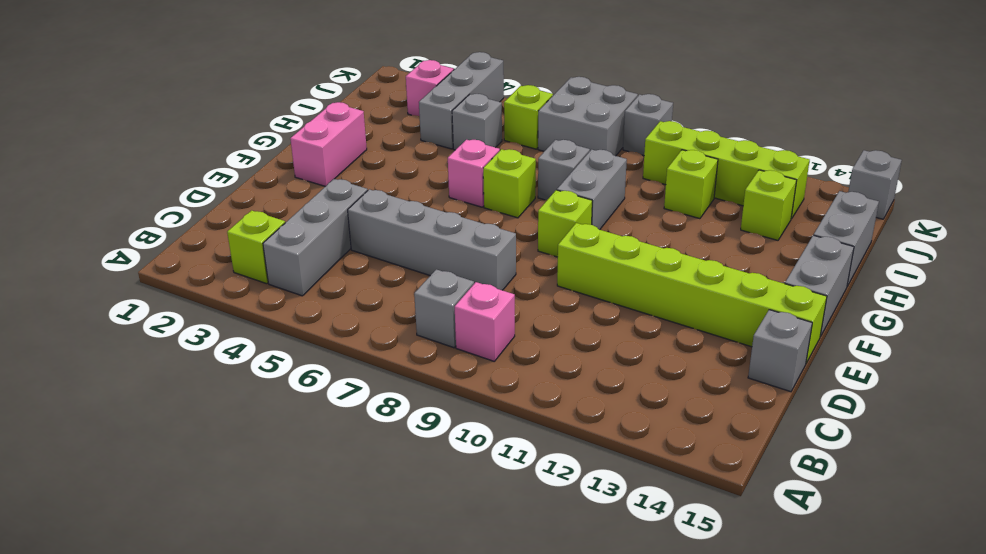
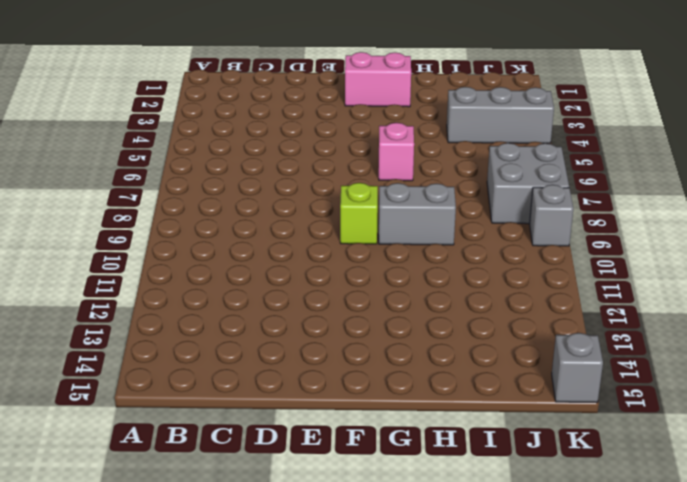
none -> lime 1x1 brick [227,210,285,284]
none -> grey 1x3 brick [263,179,368,296]
none -> grey 1x1 brick [414,269,474,348]

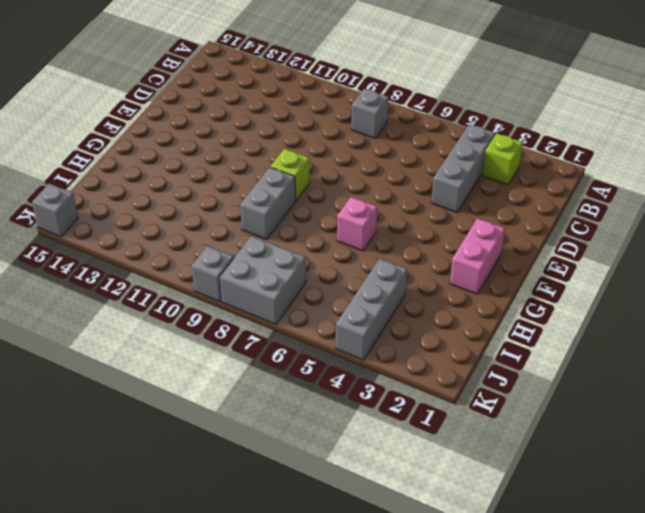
none -> pink 1x1 brick [455,282,515,362]
none -> grey 1x4 brick [348,189,516,290]
none -> grey 1x1 brick [748,310,812,392]

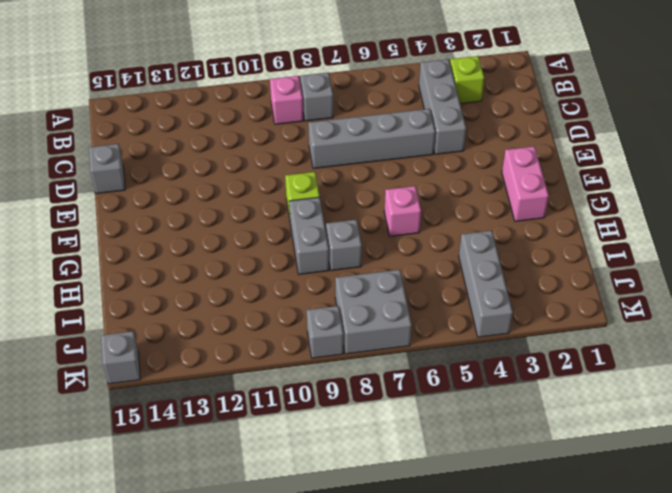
none -> lime 1x6 brick [557,223,827,363]
none -> grey 1x2 brick [785,235,854,337]
none -> lime 1x1 brick [483,149,536,218]

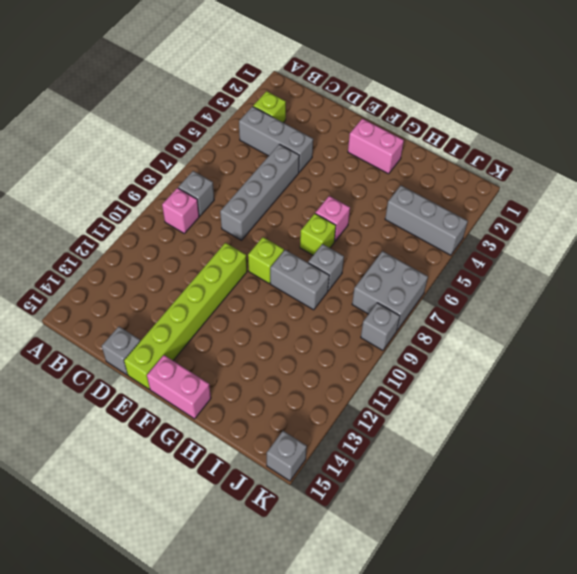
pink 1x2 brick [147,355,211,419] -> grey 1x2 brick [785,235,854,337]
none -> grey 1x2 brick [814,191,879,286]
none -> grey 1x1 brick [452,94,502,150]
none -> lime 1x1 brick [664,150,718,219]

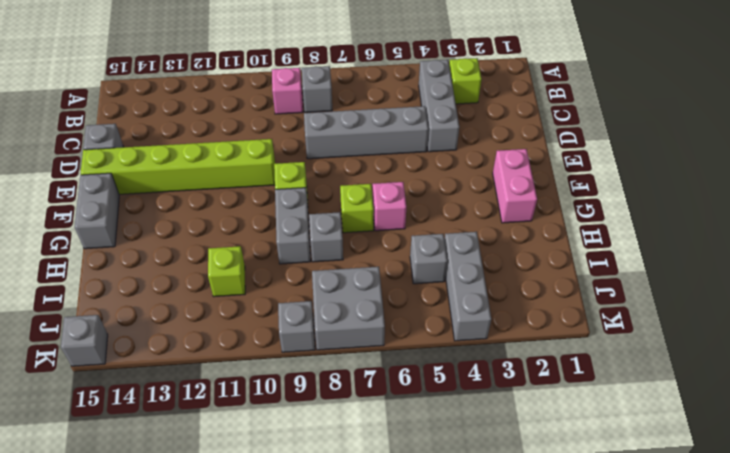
none -> grey 1x2 brick [814,191,879,286]
none -> lime 1x1 brick [741,170,797,240]
none -> pink 1x1 brick [406,60,454,116]

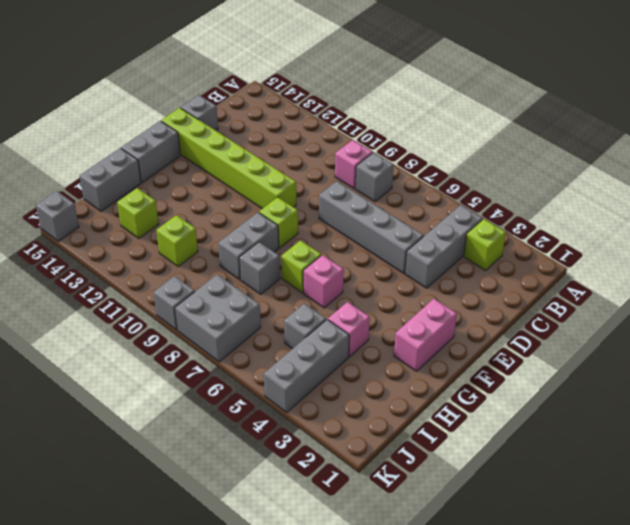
pink 1x1 brick [328,302,370,357] -> pink 1x1 brick moved to [406,60,454,116]
none -> lime 1x1 brick [504,85,553,149]
none -> lime 1x4 brick [643,121,810,219]

